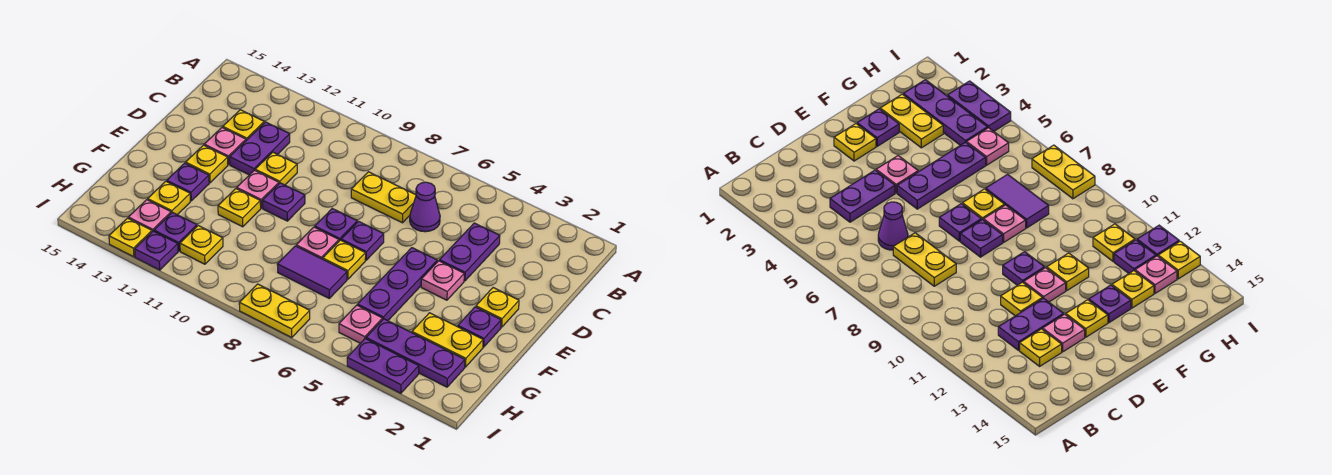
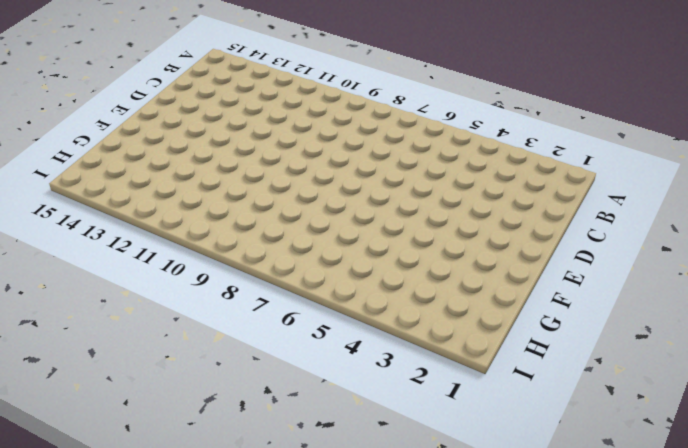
none -> purple 1x2 plate [439,223,500,281]
none -> purple 1x1 cone [410,182,440,232]
none -> yellow 1x2 plate [351,172,416,223]
none -> purple 1x2 plate [230,122,290,175]

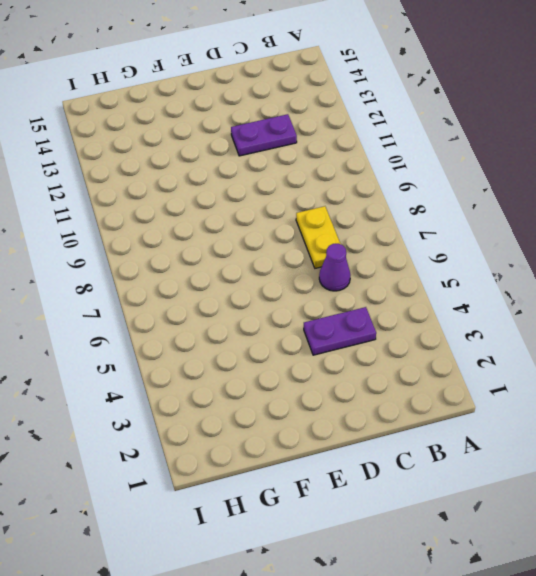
none -> yellow 1x1 plate [223,110,264,140]
none -> yellow 1x1 plate [255,152,297,185]
none -> pink 1x1 plate [204,127,246,165]
none -> yellow 1x1 plate [476,288,519,327]

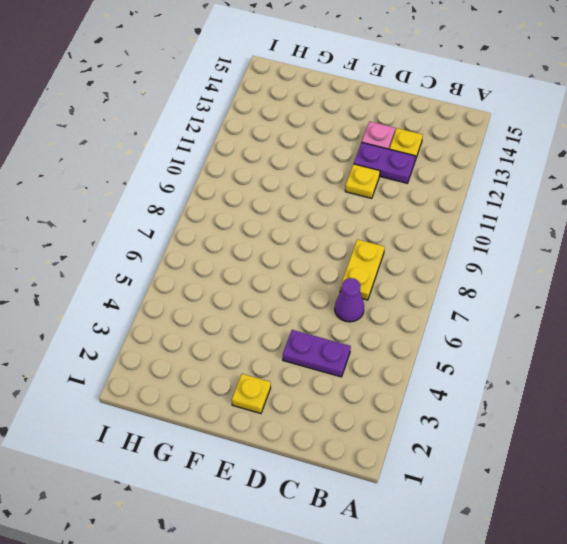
none -> pink 1x1 plate [421,261,464,300]
none -> purple 1x3 plate [358,248,437,321]
none -> purple 1x1 plate [341,221,384,260]
none -> purple 1x1 plate [315,209,357,241]

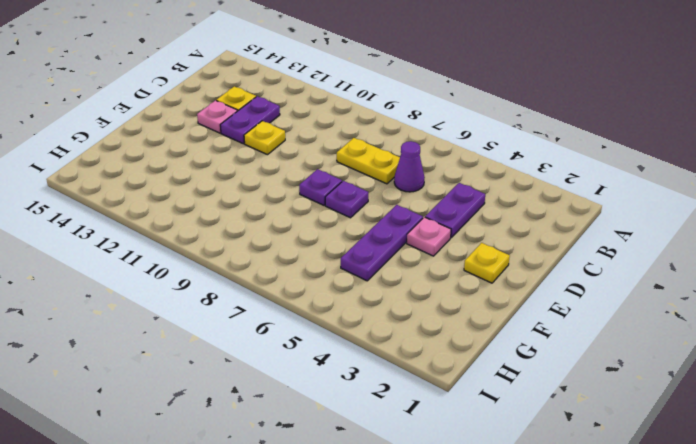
none -> purple 1x1 plate [263,183,305,221]
none -> pink 1x1 plate [237,170,279,208]
none -> yellow 1x1 plate [186,145,228,183]
none -> purple 1x1 plate [458,307,501,347]

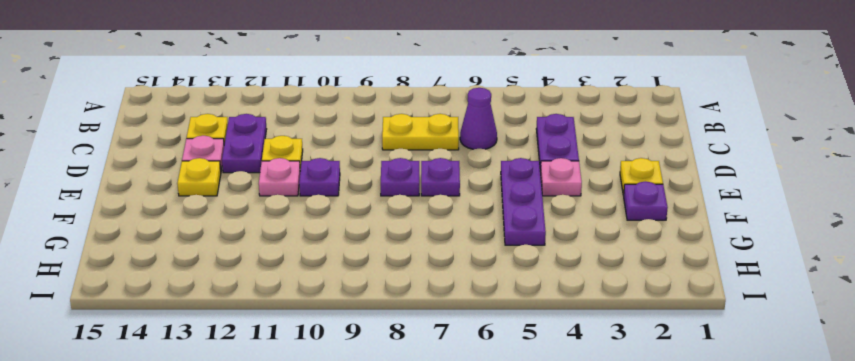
none -> yellow 1x1 plate [323,240,366,279]
none -> pink 1x1 plate [296,227,339,259]
none -> yellow 1x1 plate [218,189,261,227]
none -> purple 1x1 plate [167,163,209,201]

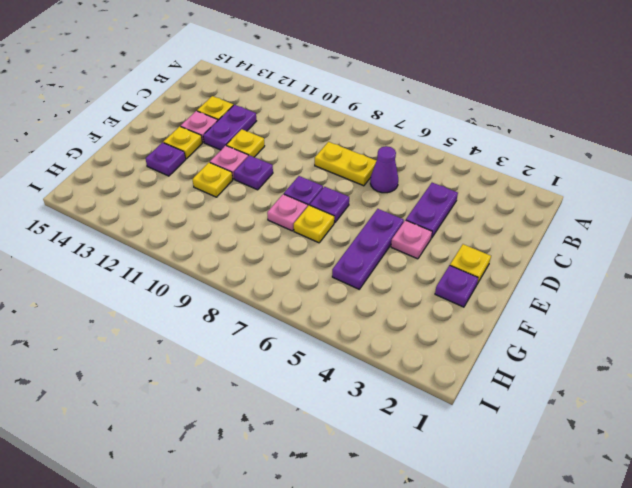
none -> yellow 1x2 plate [412,313,483,367]
none -> purple 1x2 tile [277,246,347,298]
none -> yellow 1x1 plate [148,181,190,215]
none -> purple 1x3 plate [366,319,465,387]

